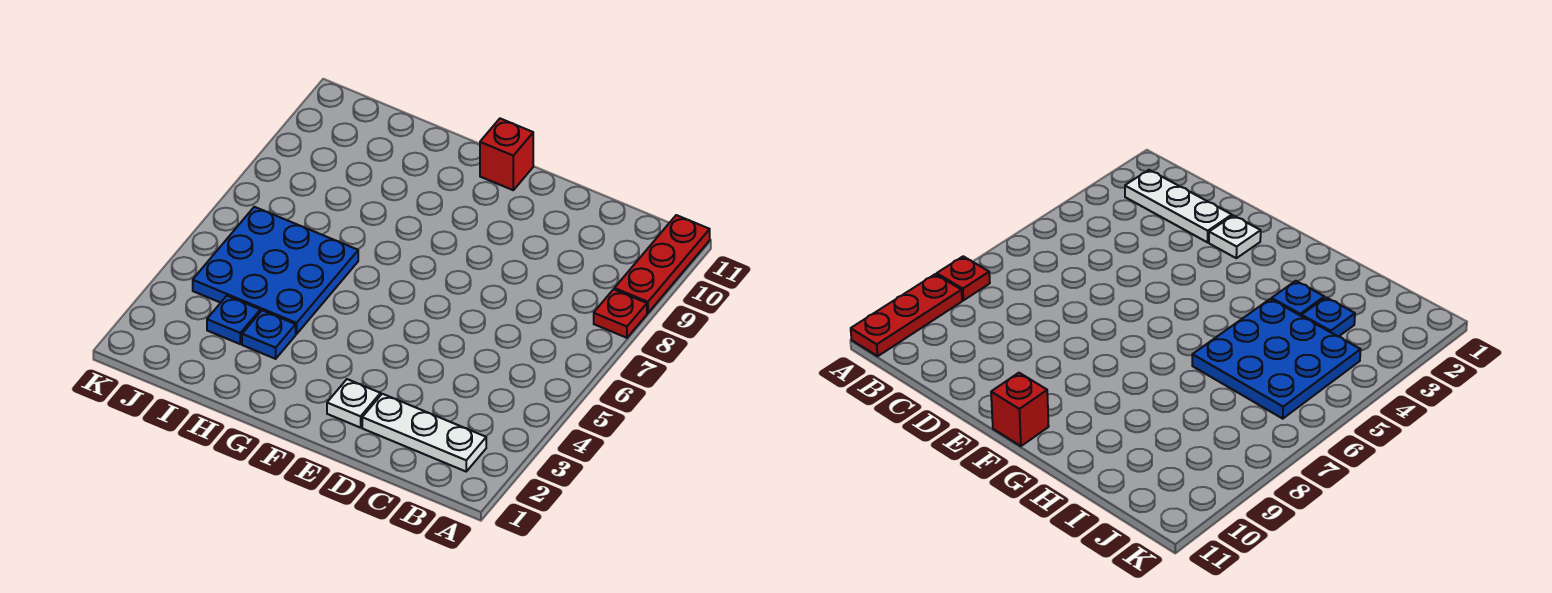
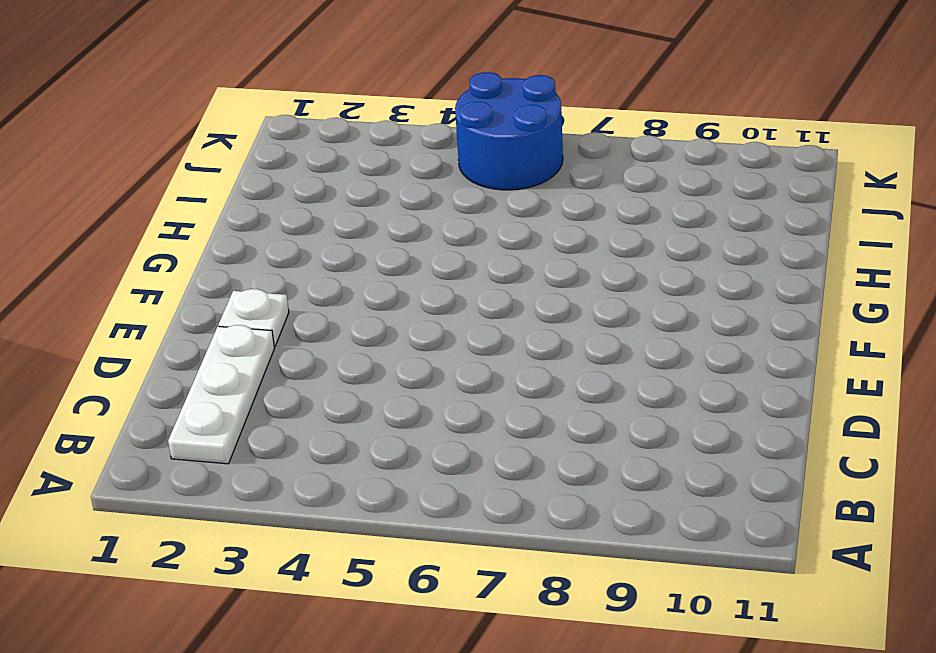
blue 2x2 round brick [455,72,563,190] -> blue 3x3 plate [193,207,358,334]
none -> red 1x1 plate [594,289,647,338]
none -> red 1x3 plate [614,215,710,313]

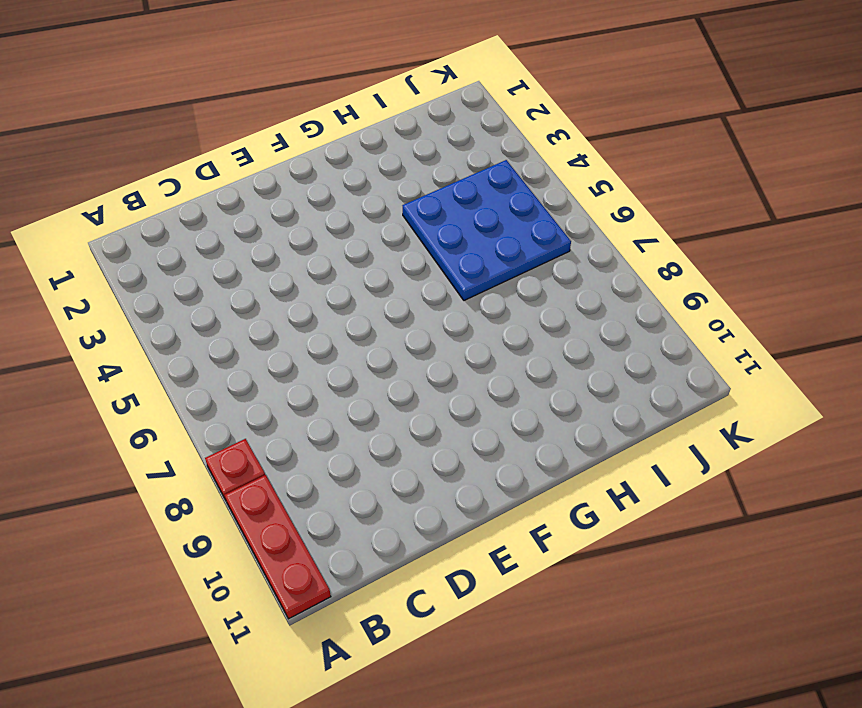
none -> white 1x3 plate [362,394,486,471]
none -> white 1x1 plate [327,379,381,428]

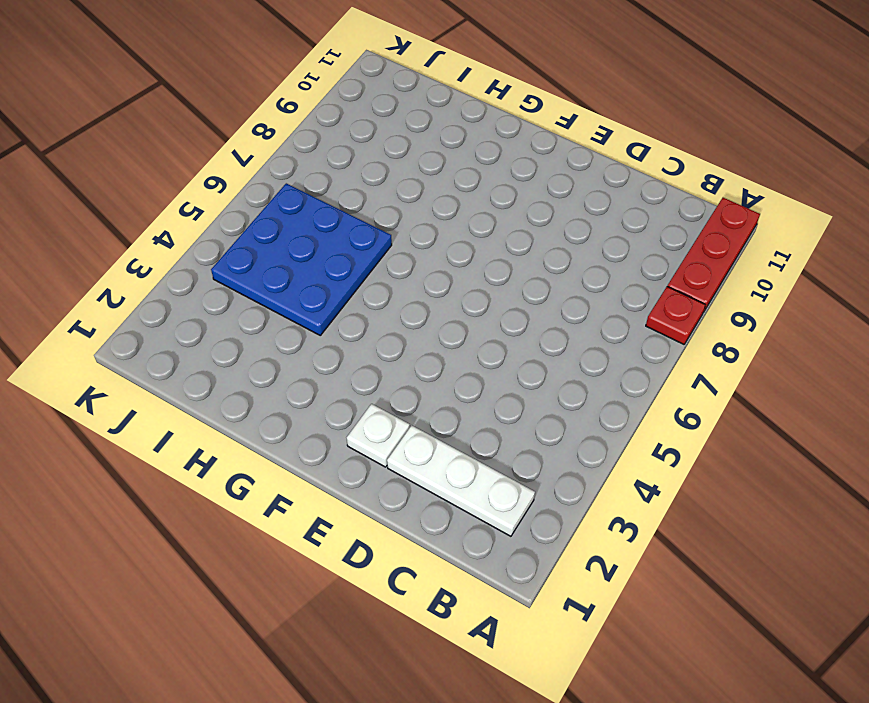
none -> red 1x1 brick [480,119,533,190]
none -> blue 1x1 plate [242,310,296,359]

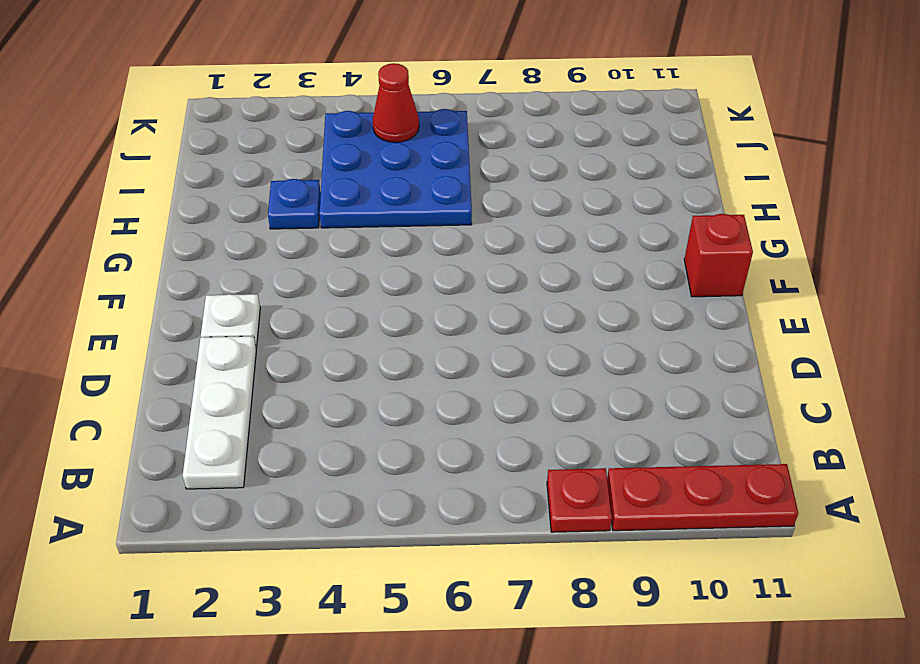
red 1x1 cone [373,63,419,142] -> none
none -> blue 1x1 plate [207,296,260,344]

